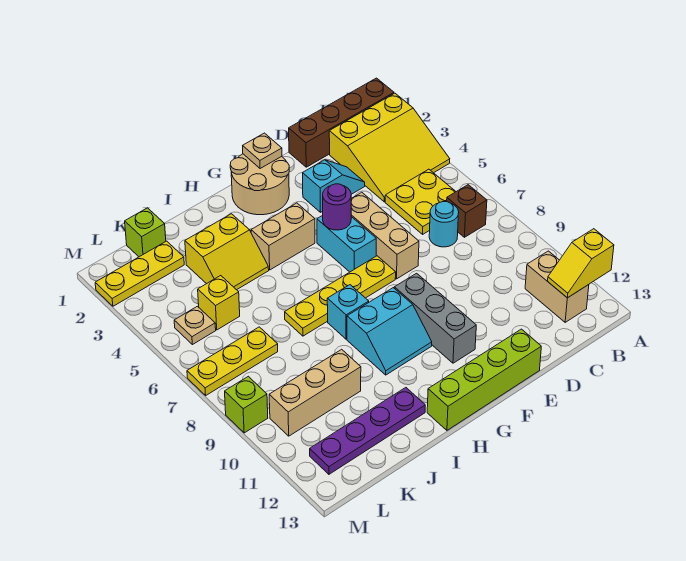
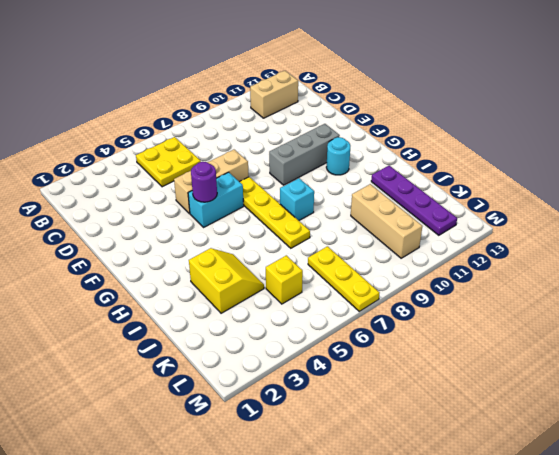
cyan 1x1 round brick [326,137,350,175] -> cyan 1x1 round brick moved to [429,202,459,247]
none -> brown 1x4 brick [289,78,394,167]
none -> yellow 3x3 slope [329,93,450,202]
none -> brown 1x1 brick [447,185,487,237]

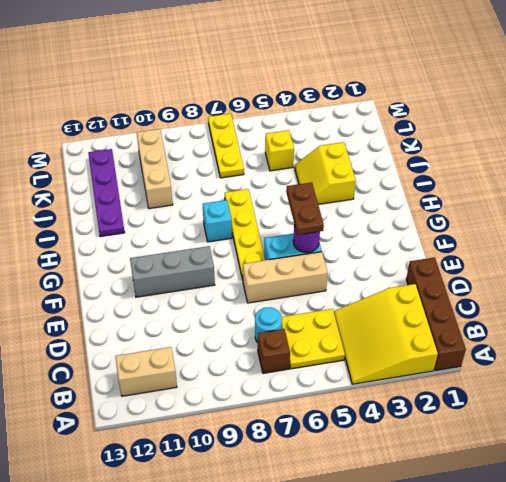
brown 1x2 plate [286,182,324,235] -> none
none -> cyan 1x2 slope [303,160,365,212]
none -> lime 1x4 brick [427,329,541,430]
none -> tan 2x2 round brick [230,154,289,215]

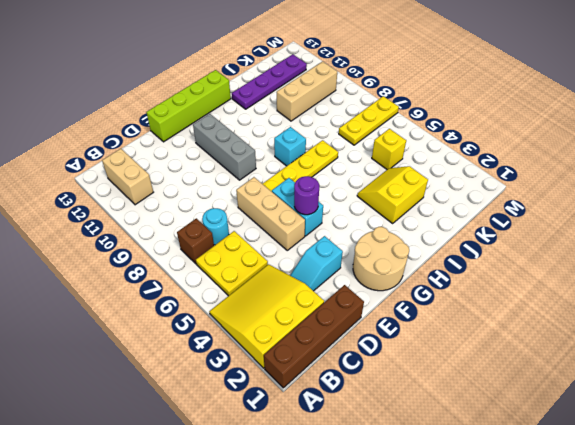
none -> tan 1x2 brick [251,203,315,270]
none -> cyan 2x2 slope [347,288,432,375]
none -> lime 1x1 brick [125,208,166,257]

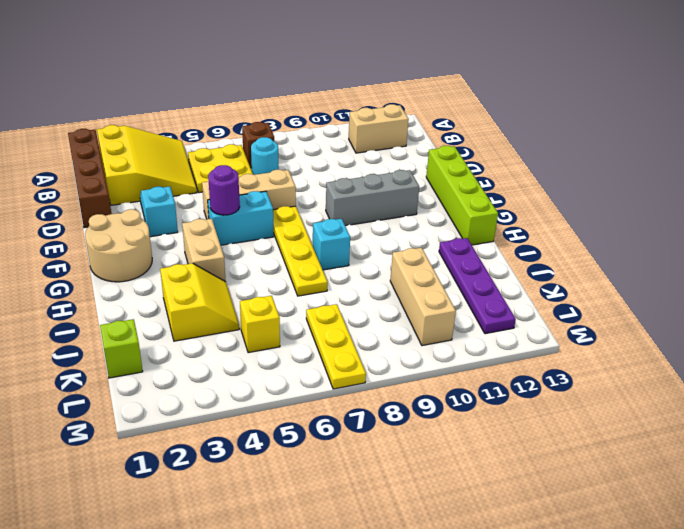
none -> cyan 2x2 slope [347,288,432,375]
none -> yellow 1x3 plate [95,241,184,306]
none -> tan 1x1 plate [174,306,216,345]

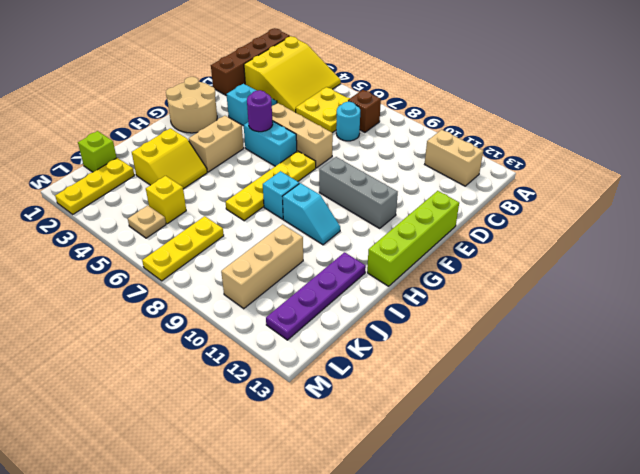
cyan 1x2 slope [282,183,340,245] -> cyan 2x2 slope [347,288,432,375]
none -> lime 1x1 brick [225,376,268,433]
none -> yellow 1x2 slope [548,229,614,298]
none -> tan 1x1 plate [243,133,282,169]

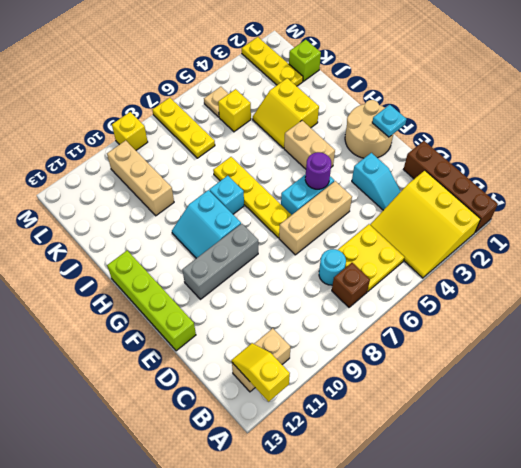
cyan 1x1 plate [372,105,407,137] -> tan 1x1 plate [243,133,282,169]
yellow 1x1 brick [112,112,148,150] -> lime 1x1 brick [225,376,268,433]
none -> purple 1x4 plate [310,388,425,474]

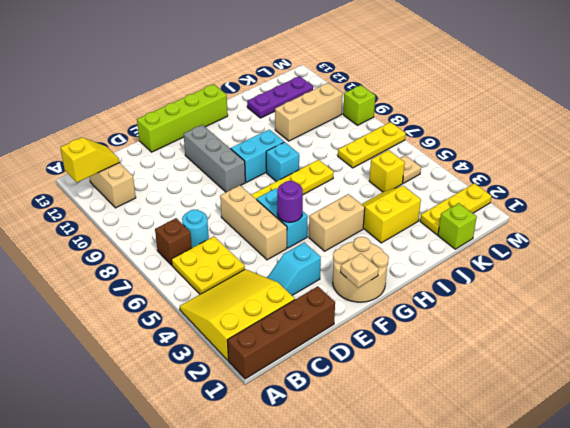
purple 1x3 plate [247,76,313,118] -> purple 1x4 plate [310,388,425,474]

